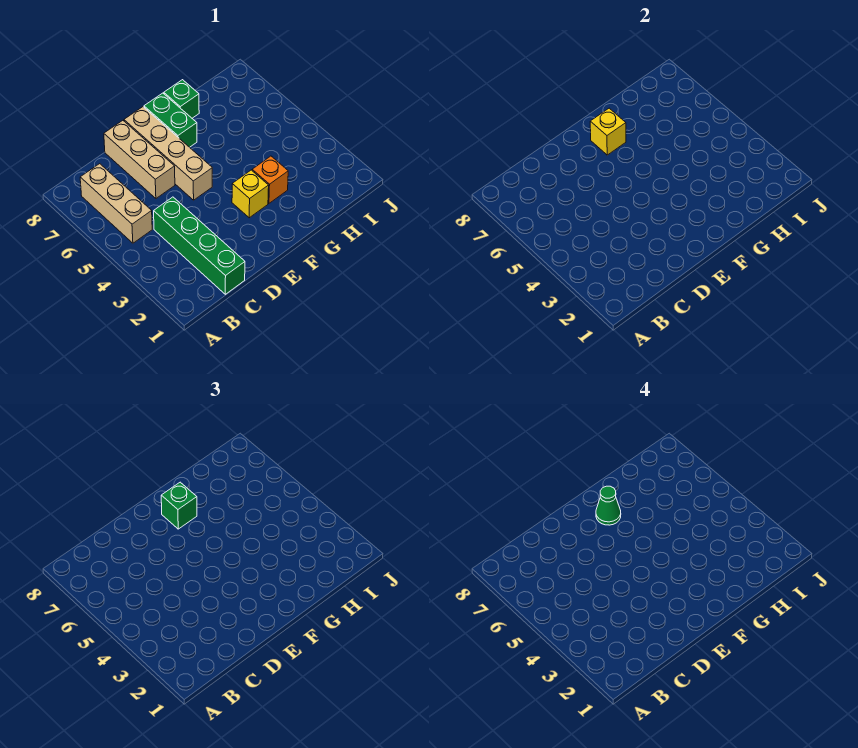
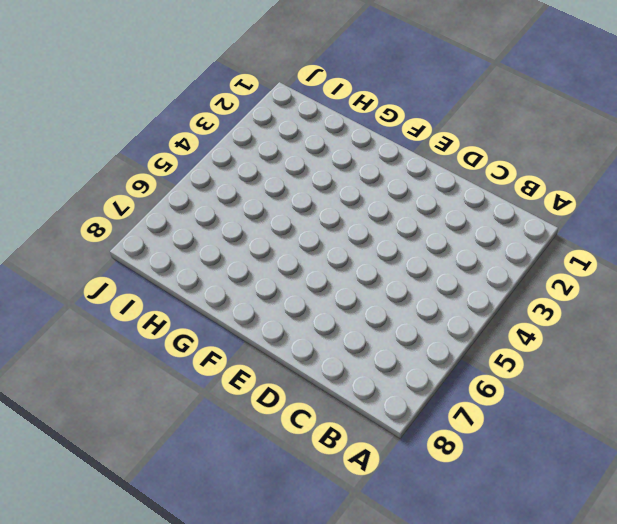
none -> tan 1x3 brick [80,164,152,243]
none -> green 1x4 brick [154,197,245,294]

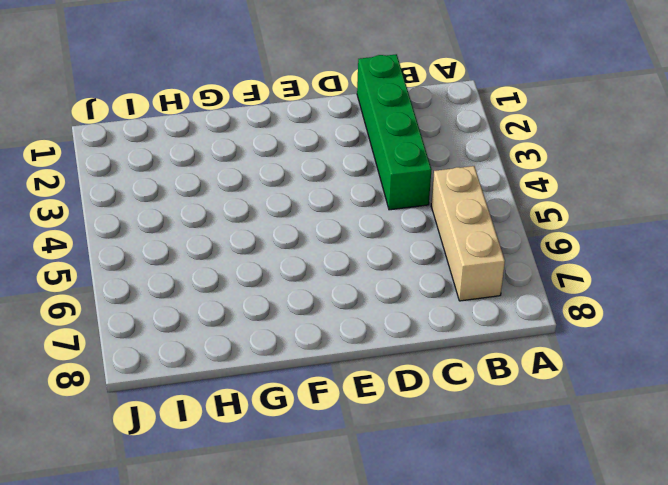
none -> tan 1x3 brick [104,121,175,198]
none -> tan 1x4 brick [124,107,212,200]

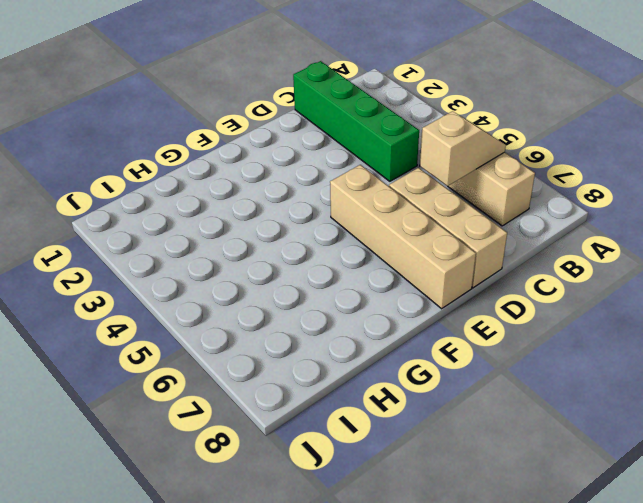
tan 1x2 slope [420,111,506,186] -> none
none -> yellow 1x1 brick [232,170,269,218]
none -> green 1x2 brick [144,93,197,147]

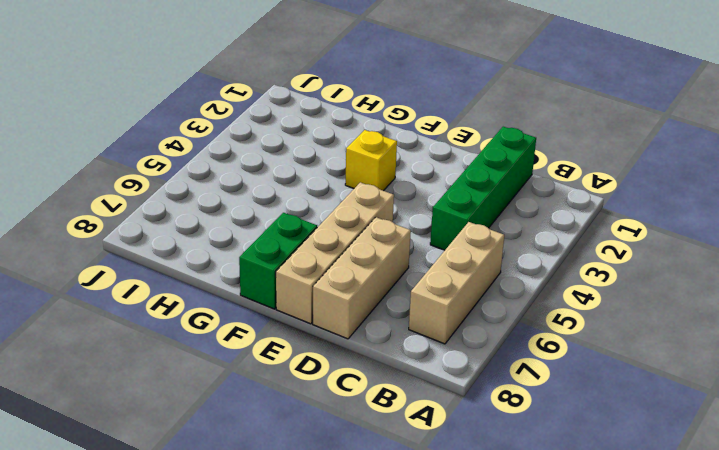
none -> orange 1x1 brick [252,156,288,203]
none -> green 1x1 brick [164,80,199,118]

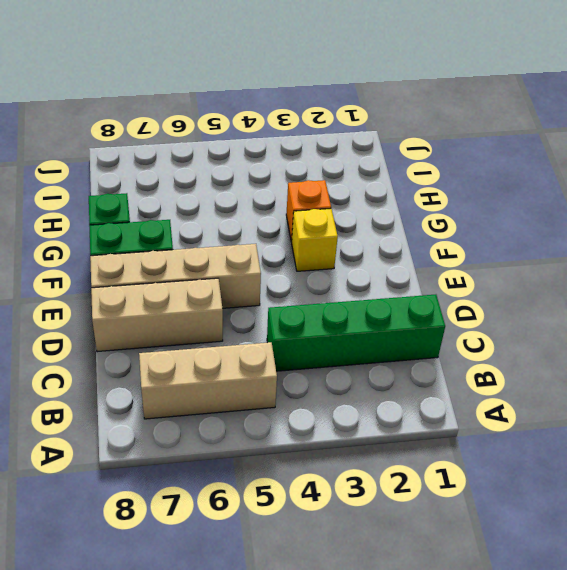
none -> yellow 1x1 brick [590,108,626,155]
none -> green 1x1 brick [161,482,197,529]

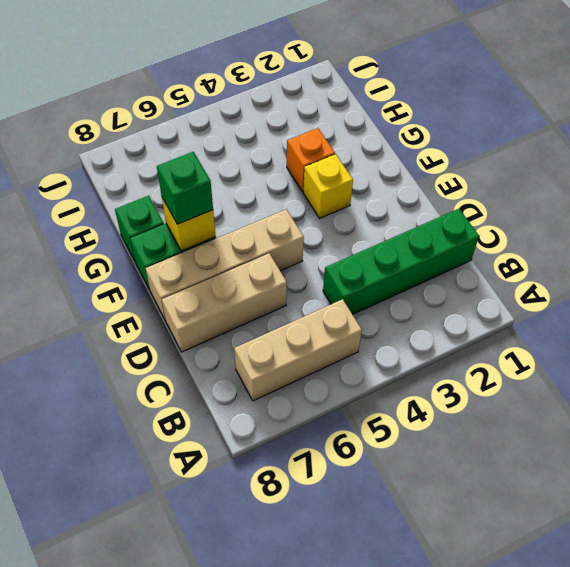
none -> green 1x1 cone [596,486,621,525]

